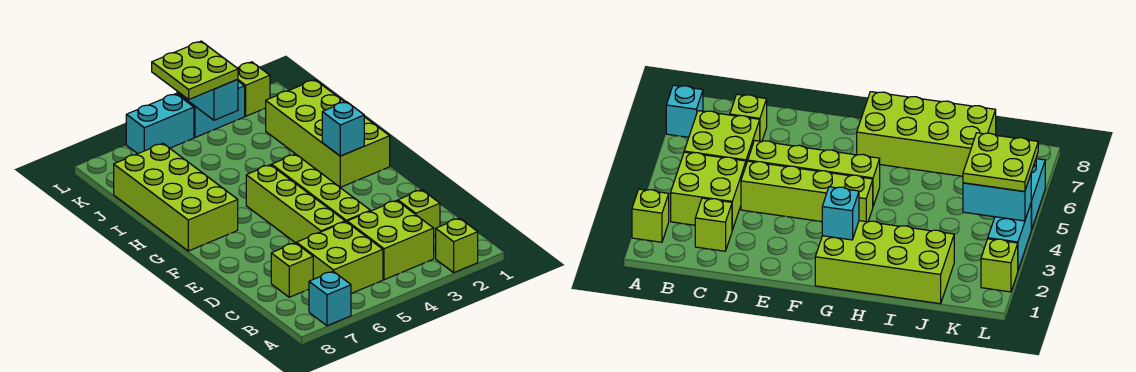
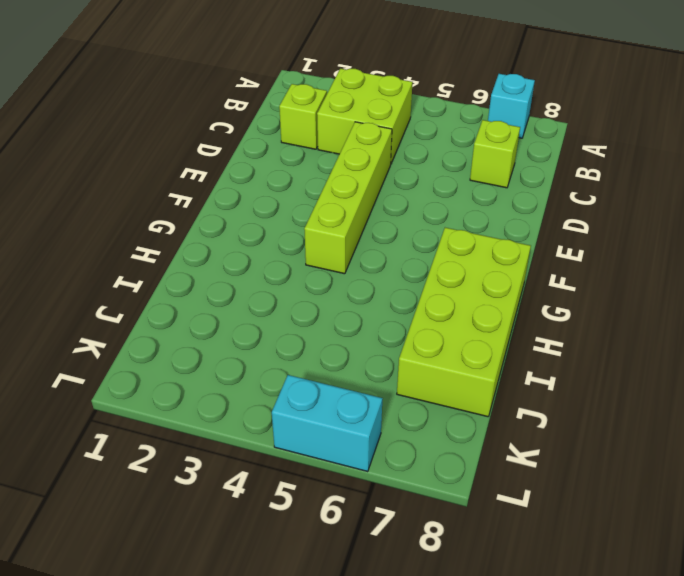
none -> lime 1x1 brick [435,218,478,273]
none -> lime 2x2 brick [297,222,383,294]
none -> lime 1x4 brick [246,165,345,244]

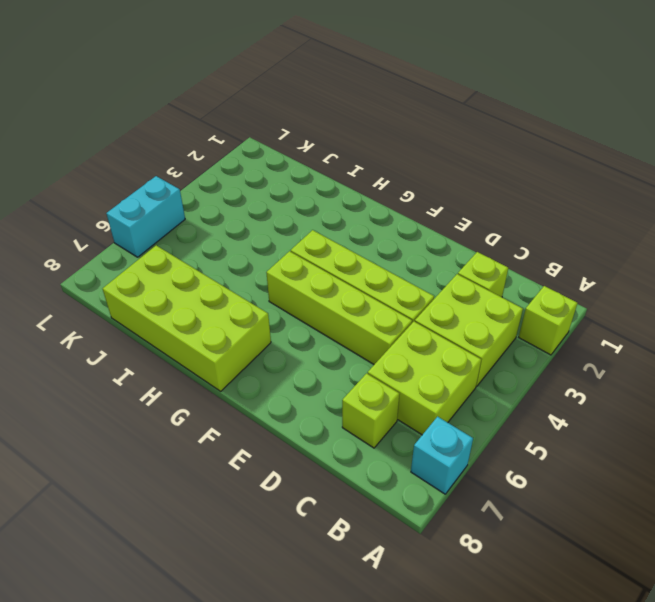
none -> lime 2x4 brick [265,80,390,187]
none -> lime 1x1 brick [238,62,270,116]
none -> cyan 1x2 brick [177,81,245,137]

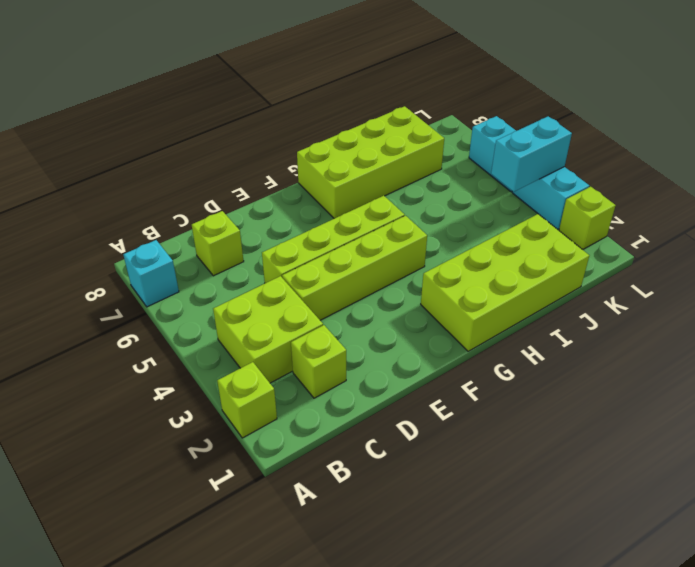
none -> lime 2x2 brick [297,222,383,294]
none -> cyan 1x1 brick [322,102,364,156]
none -> lime 2x2 plate [152,41,238,99]

